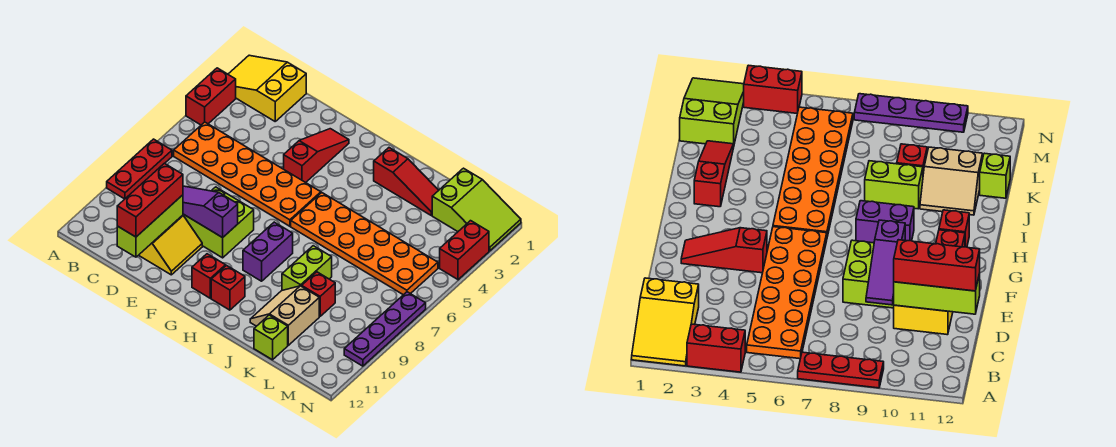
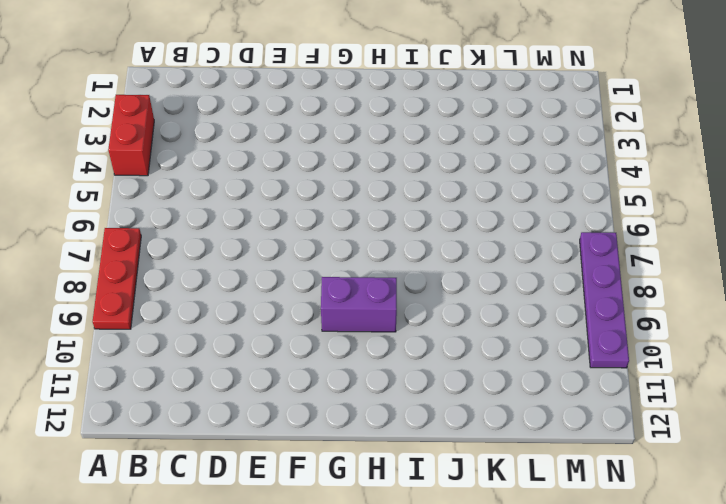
purple 1x2 brick [321,277,397,332] -> purple 1x2 brick turned to [243,222,293,281]
none -> yellow 2x3 slope [228,55,306,121]
none -> orange 2x6 plate [174,122,321,226]
none -> yellow 2x2 slope [139,215,202,275]

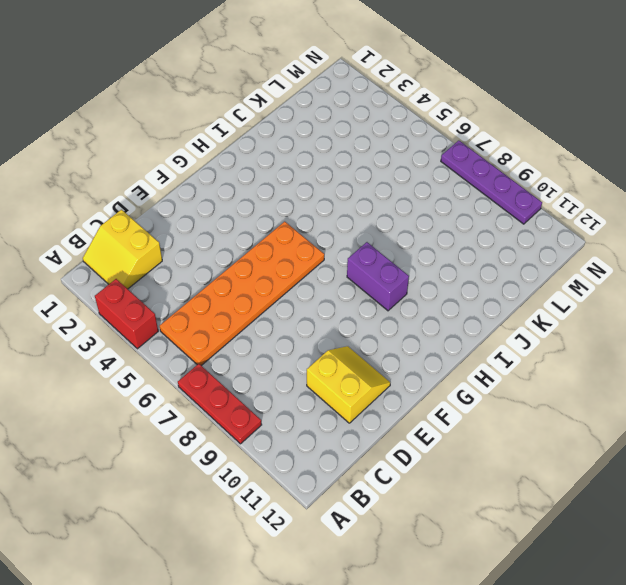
yellow 2x2 slope [83,210,162,289] -> yellow 2x3 slope [228,55,306,121]
none -> lime 2x2 brick [185,187,254,258]
none -> red 1x3 slope [284,129,349,183]
none -> red 1x1 brick [192,254,226,298]

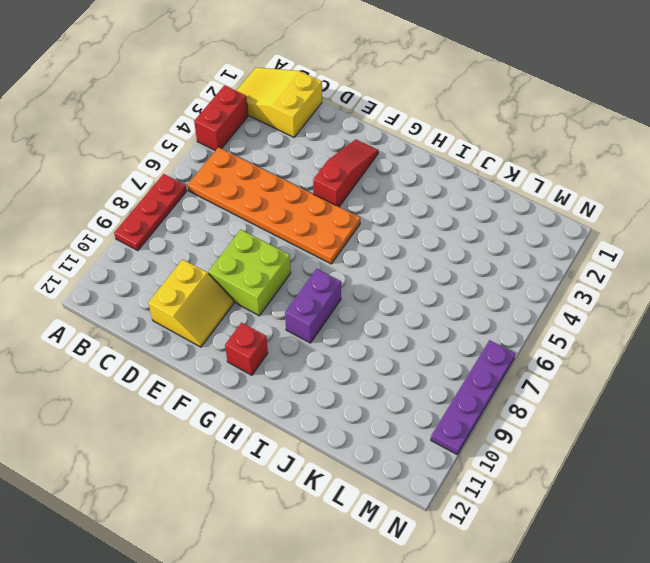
none -> orange 2x6 plate [291,193,438,295]
none -> red 1x1 brick [211,266,245,310]
none -> red 1x3 slope [374,148,439,215]

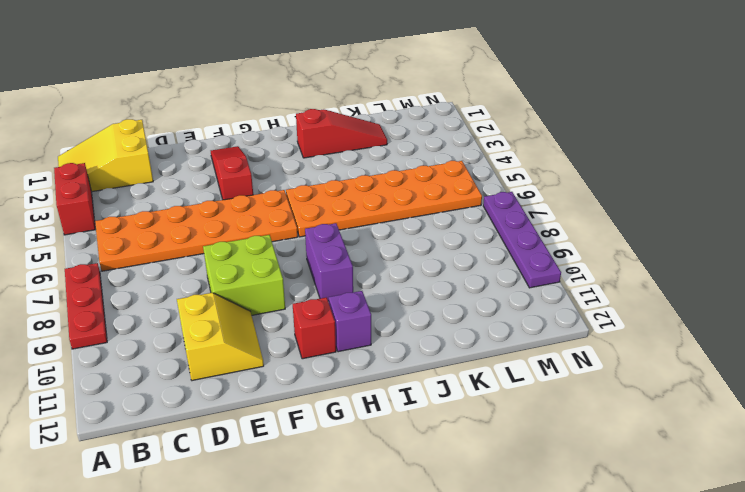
purple 1x1 brick [329,291,371,352] -> red 1x1 brick [211,266,245,310]
none -> lime 1x2 brick [282,246,332,290]
none -> tan 2x2 slope [250,286,319,345]
none -> red 1x1 brick [302,272,335,316]

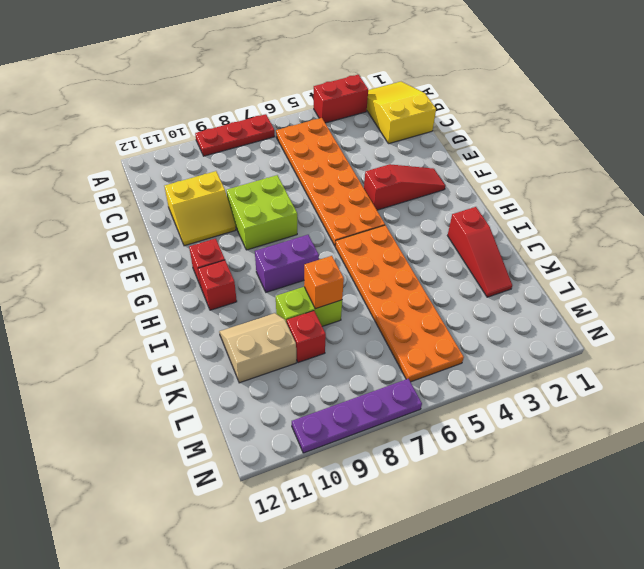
orange 1x1 brick [304,256,344,309] -> none
none -> lime 1x1 brick [254,315,288,360]
none -> lime 2x3 slope [432,168,521,251]
none -> red 1x2 brick [440,221,489,280]

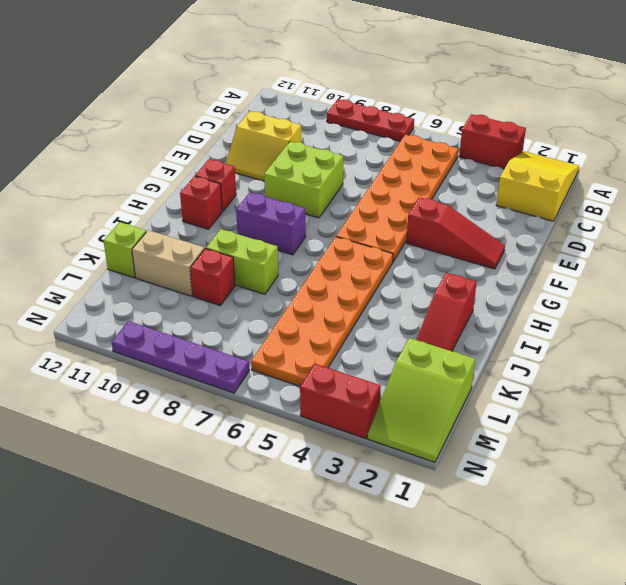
none -> purple 1x3 slope [183,186,238,238]
none -> lime 1x3 brick [117,195,183,257]
none -> red 1x3 brick [117,163,183,237]

